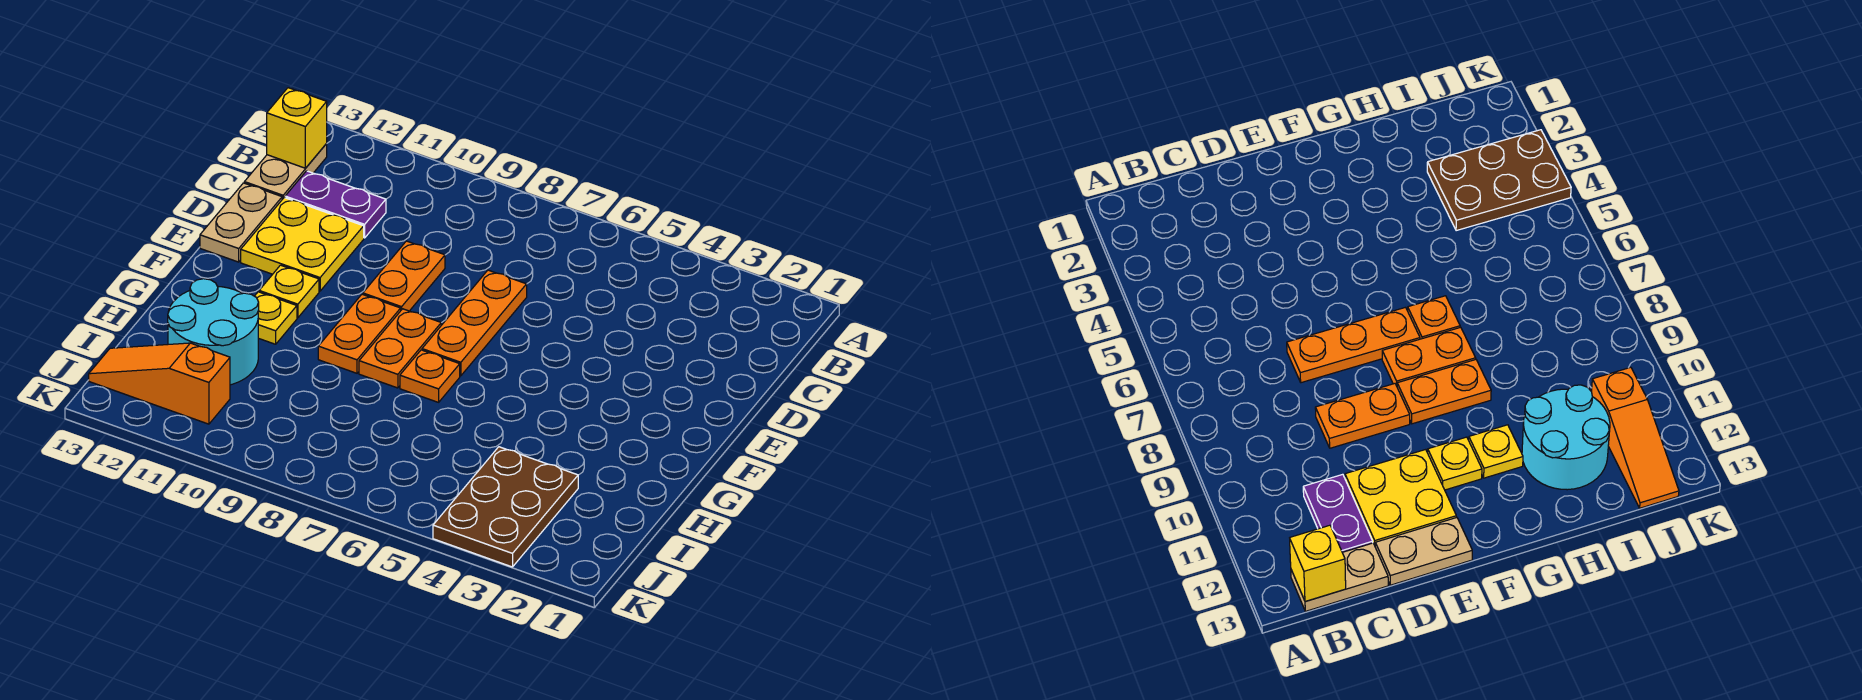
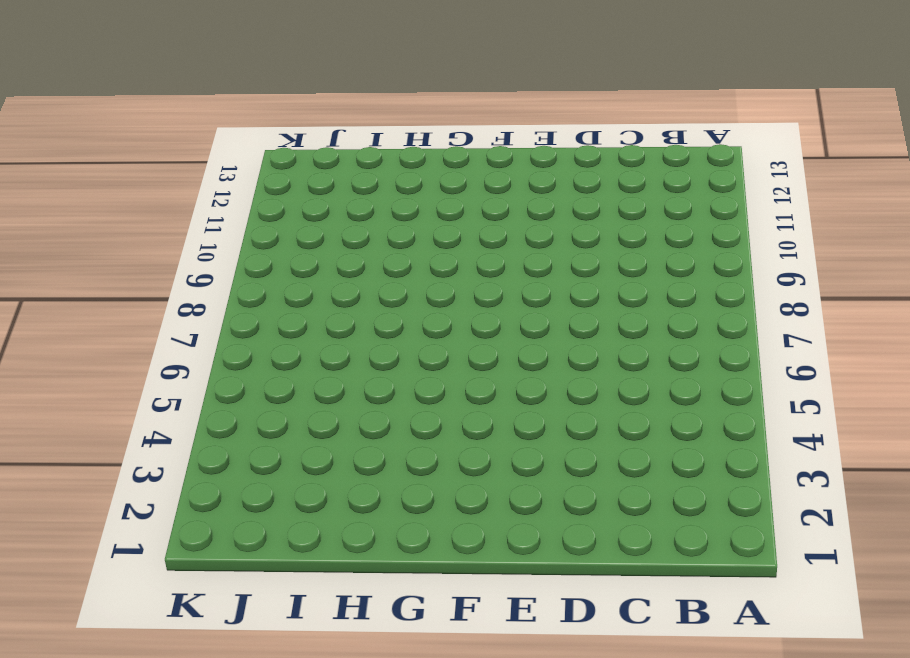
none -> tan 1x2 plate [244,144,327,199]
none -> purple 1x2 plate [285,171,386,238]
none -> orange 1x3 plate [422,270,527,376]

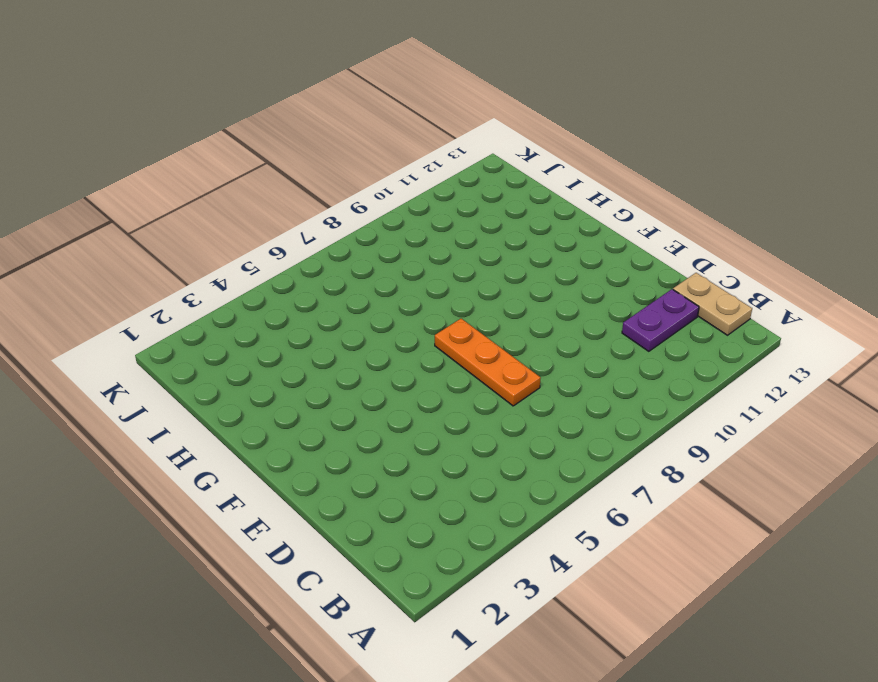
none -> orange 1x2 plate [363,241,445,311]
none -> yellow 2x2 plate [241,198,364,291]
none -> tan 1x2 plate [200,183,282,262]

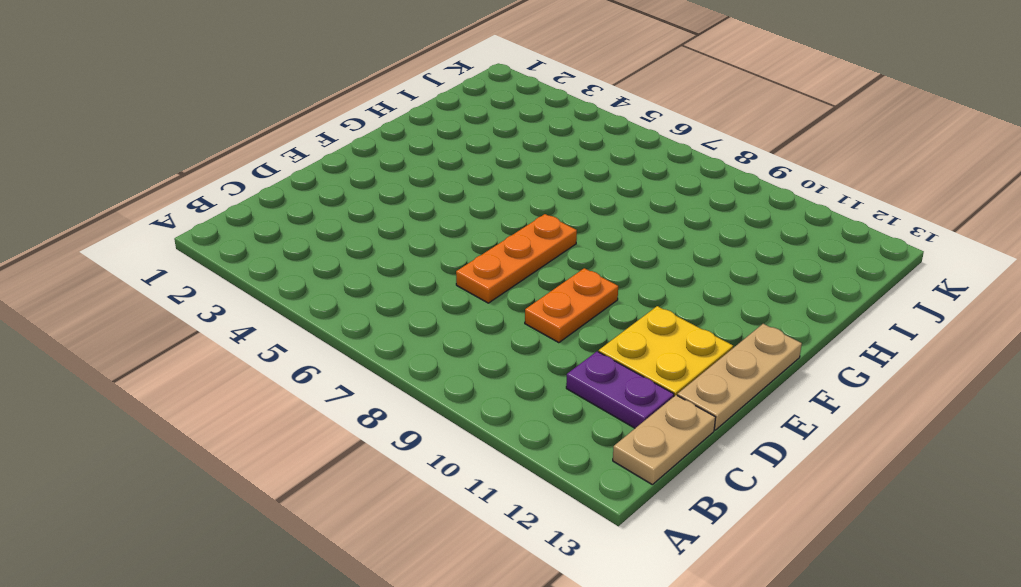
tan 1x3 plate [677,324,802,430] -> tan 1x2 plate [200,183,282,262]
none -> orange 1x2 plate [359,309,441,388]
none -> orange 1x2 plate [318,294,401,373]
none -> yellow 1x1 plate [259,265,319,318]

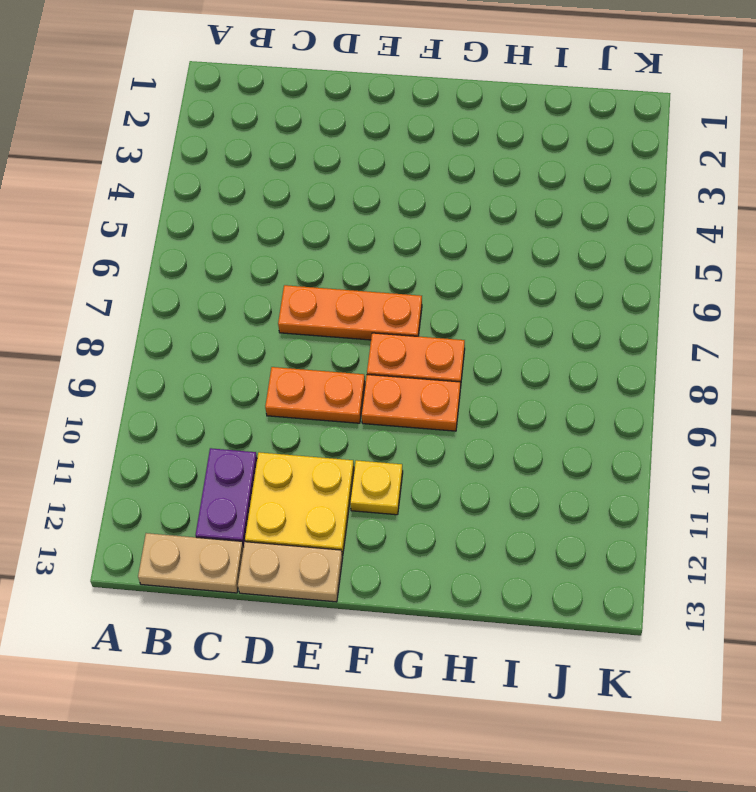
none -> orange 1x1 plate [400,350,460,402]
none -> yellow 1x1 plate [255,292,297,344]
none -> cyan 2x2 round brick [168,279,259,385]

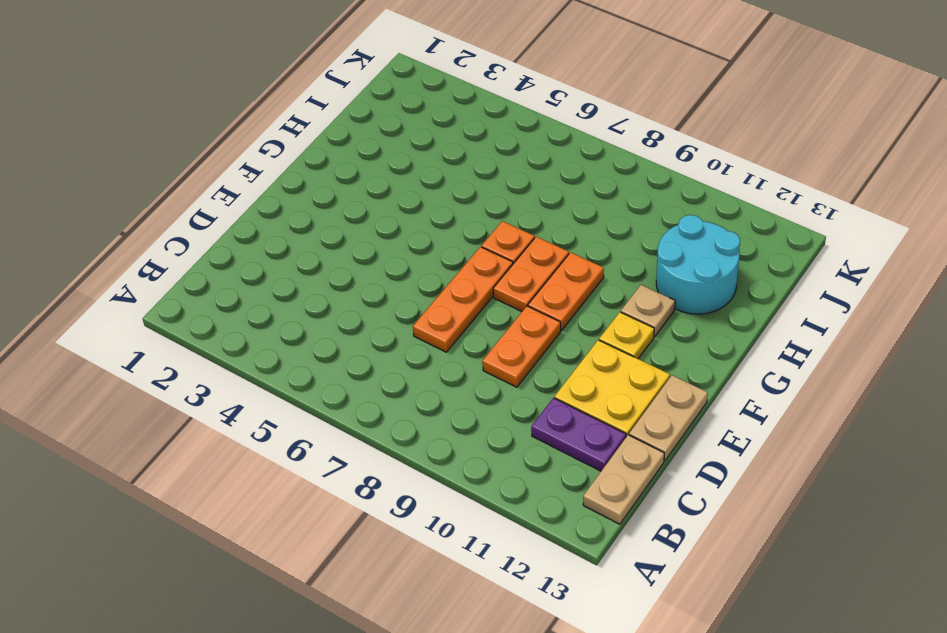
tan 1x1 plate [621,285,675,337] -> yellow 1x1 plate [255,292,297,344]
none -> brown 2x3 plate [433,447,578,567]
none -> orange 1x3 slope [89,343,230,424]
none -> yellow 1x1 brick [267,88,327,168]

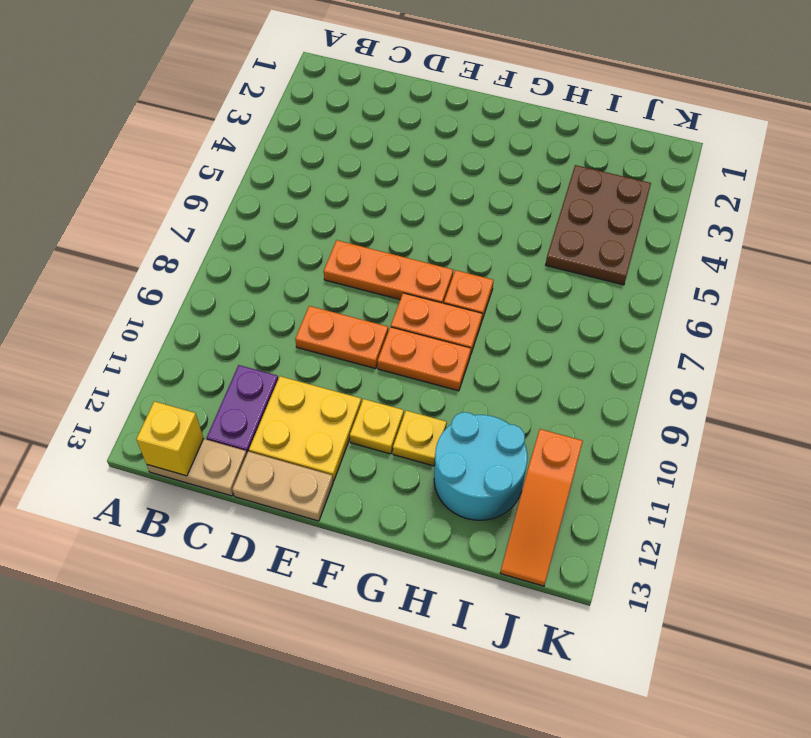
brown 2x3 plate [546,165,651,285] -> brown 2x3 plate turned to [433,447,578,567]

